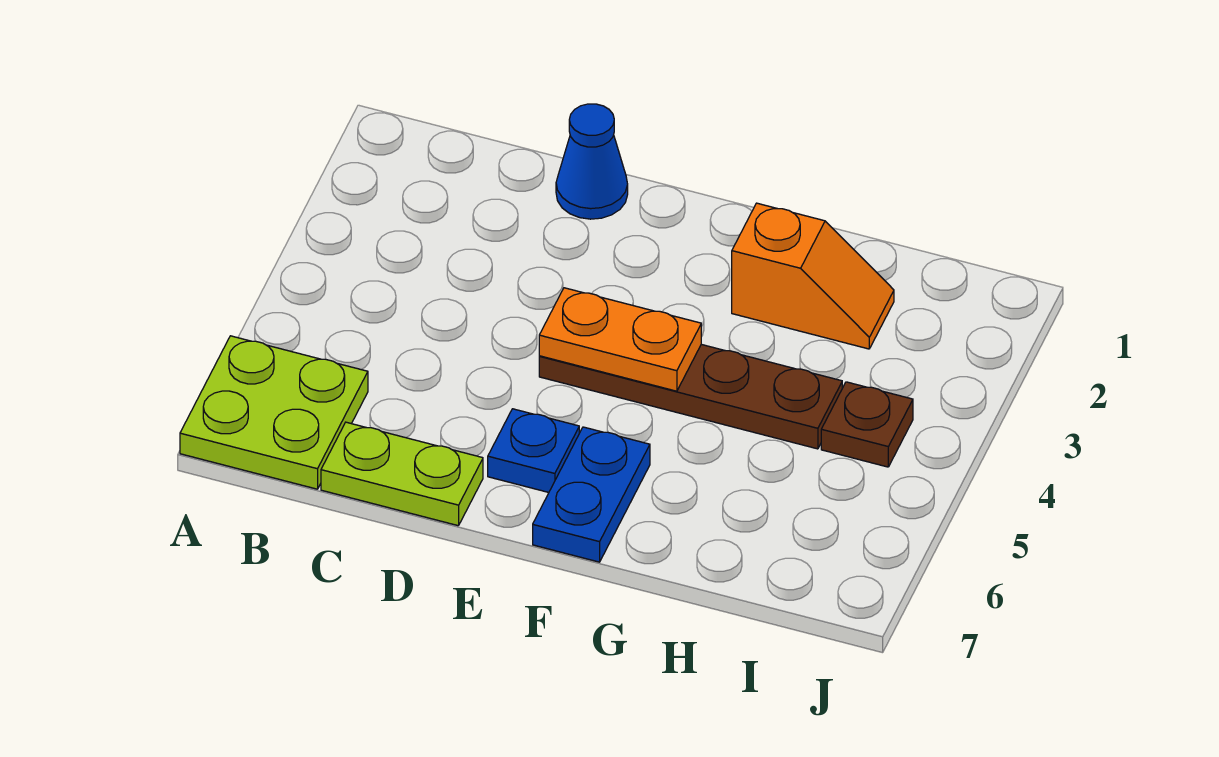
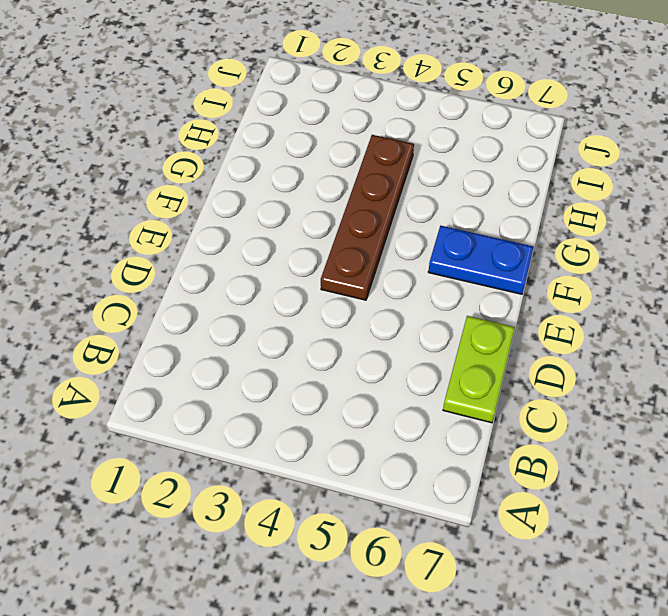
none -> lime 2x2 plate [180,336,368,489]
none -> blue 1x1 cone [556,104,628,219]

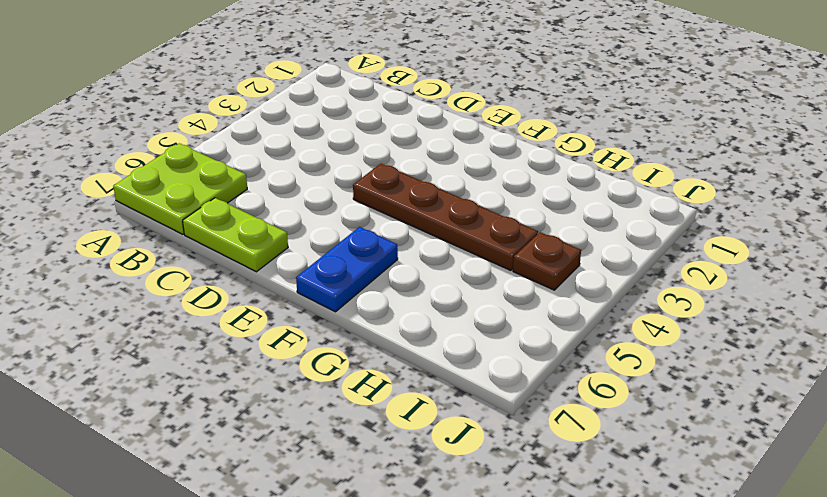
none -> blue 1x1 cone [556,104,628,219]
none -> blue 1x1 plate [488,409,579,492]

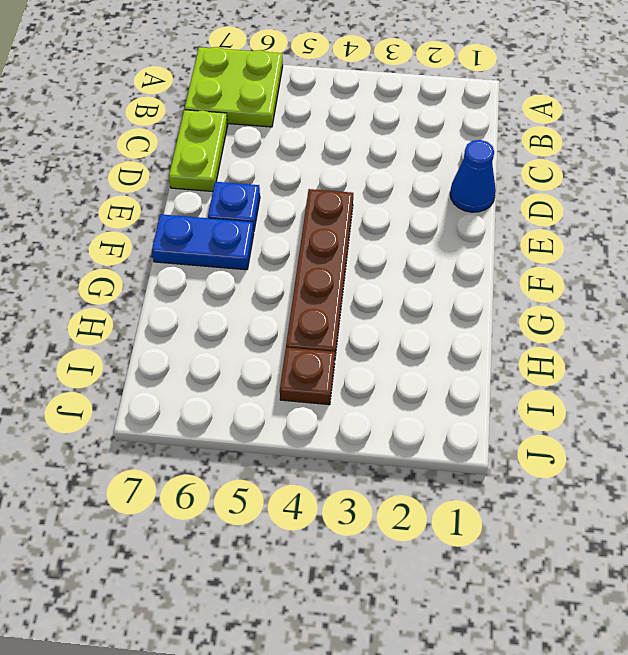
none -> orange 1x2 slope [732,203,894,349]
none -> orange 1x2 plate [539,288,701,391]

